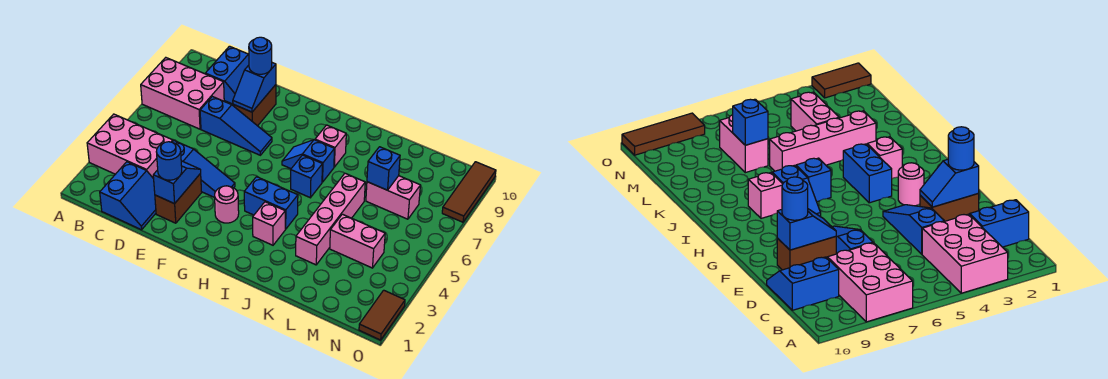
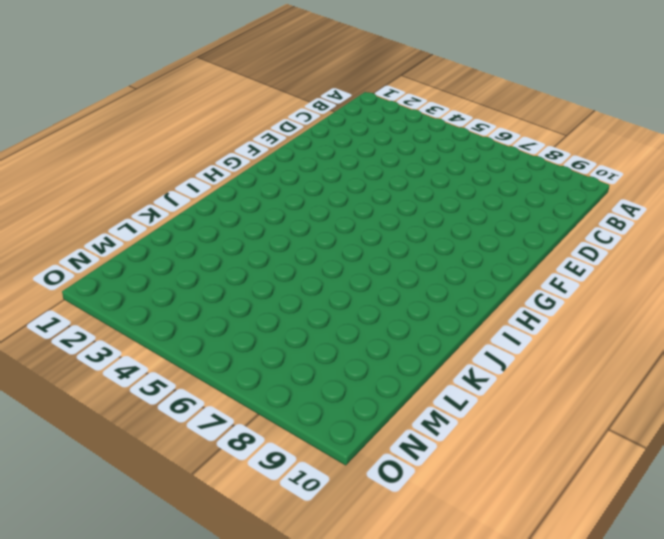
none -> pink 2x3 brick [87,114,173,179]
none -> pink 2x3 brick [141,58,224,129]
none -> blue 2x2 slope [100,162,156,230]

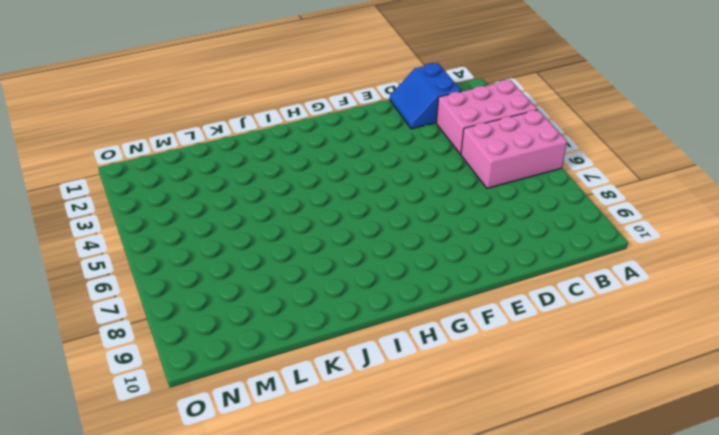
pink 2x3 brick [461,110,567,188] -> pink 2x3 brick moved to [141,58,224,129]
none -> blue 2x2 slope [205,46,249,104]
none -> blue 1x3 slope [172,141,235,198]
none -> blue 1x3 slope [200,97,272,155]

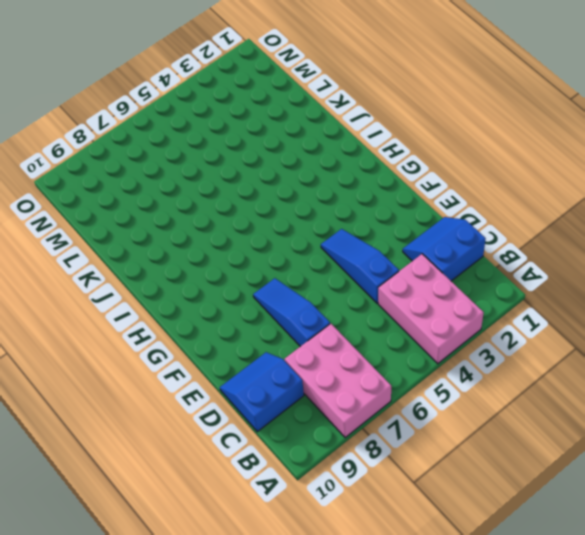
none -> brown 1x2 brick [155,173,202,223]
none -> brown 1x2 brick [233,85,276,126]
none -> pink 1x1 round brick [215,186,239,223]

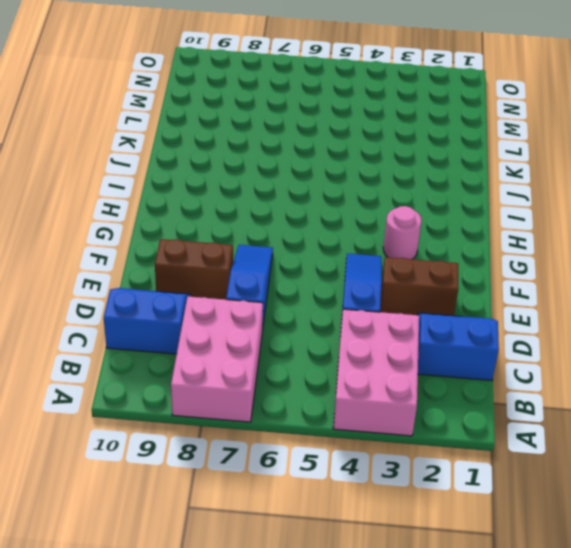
none -> blue 1x2 brick [244,177,298,229]
none -> blue 1x2 slope [282,140,334,182]
none -> pink 1x1 brick [253,202,285,245]

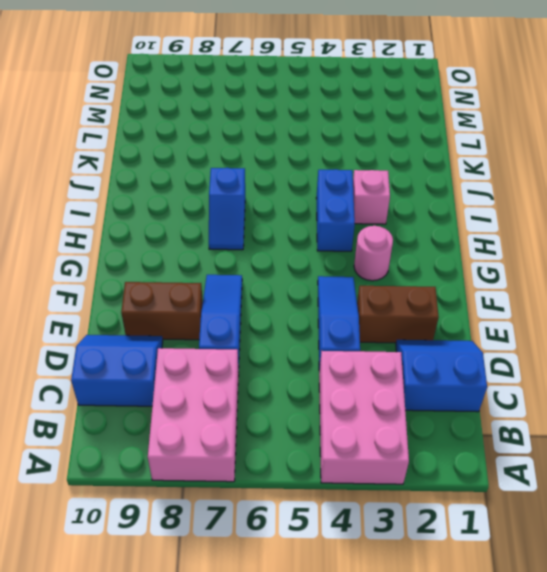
none -> blue 1x1 brick [291,155,322,198]
none -> pink 1x1 brick [315,125,346,167]
none -> pink 1x4 brick [296,173,365,265]

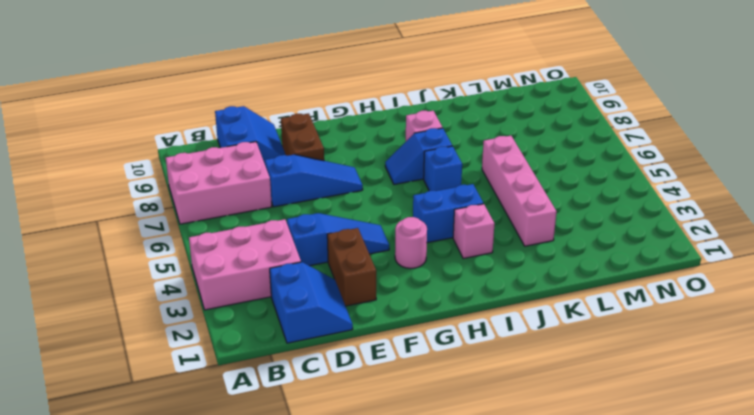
none -> pink 1x2 brick [330,214,385,268]
none -> pink 1x2 brick [366,176,420,219]
none -> brown 1x2 tile [359,290,405,340]

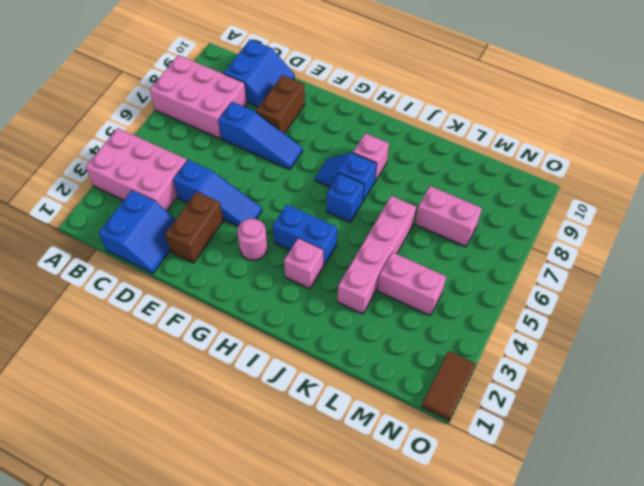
none -> brown 1x3 tile [442,162,496,222]
none -> blue 1x2 slope [153,161,201,204]
none -> blue 1x2 slope [233,63,276,112]

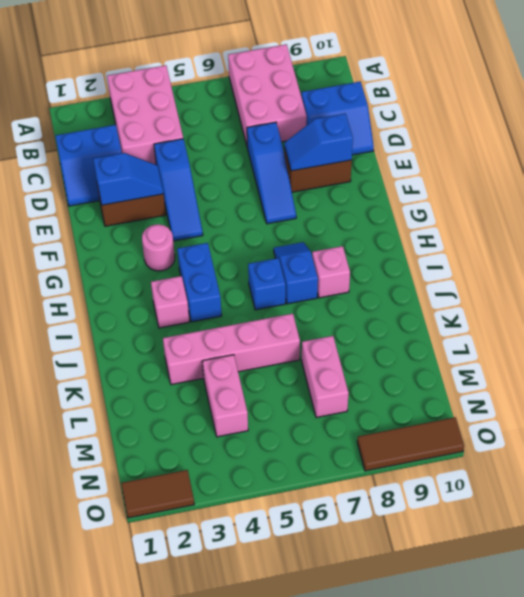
none -> blue 1x1 brick [367,147,400,190]
none -> blue 1x1 round brick [156,142,182,180]
none -> blue 1x1 round brick [249,37,272,74]

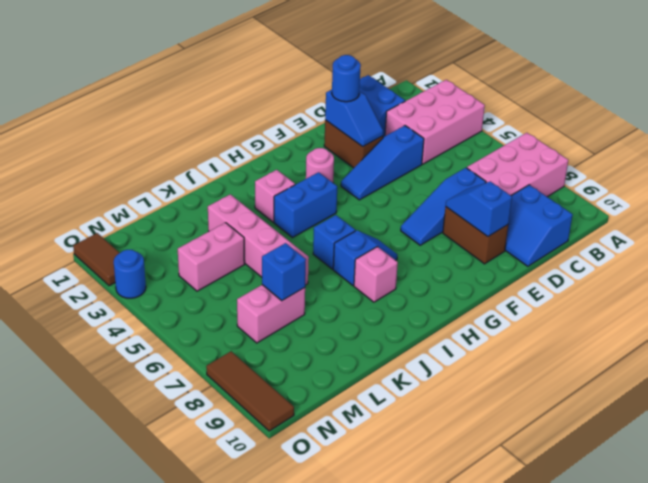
blue 1x1 round brick [114,250,146,298] -> blue 1x1 round brick moved to [249,37,272,74]

